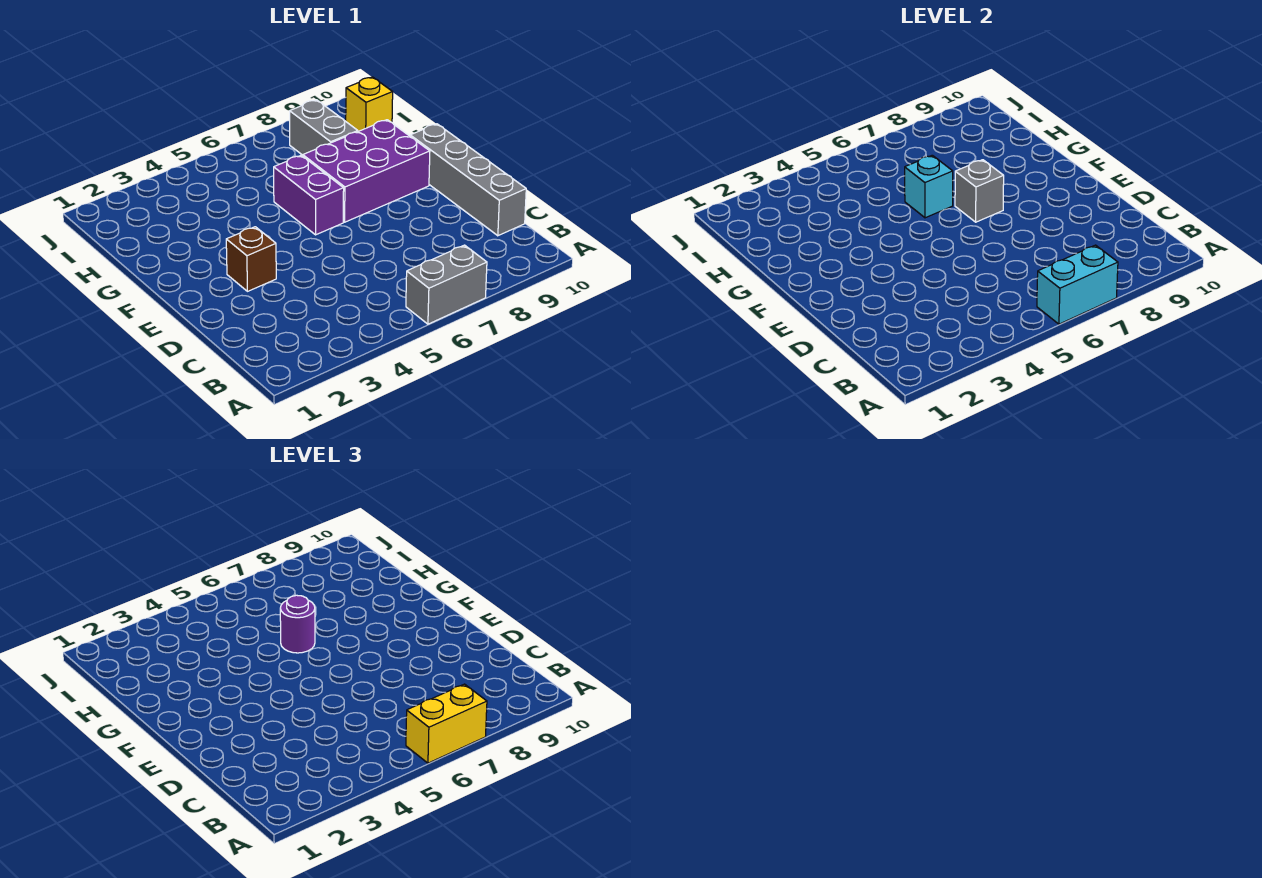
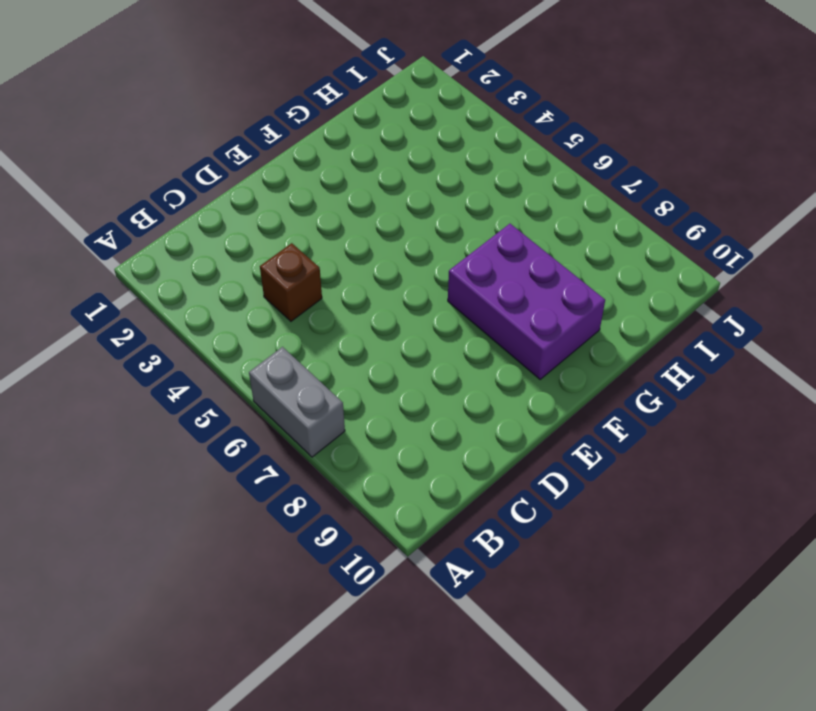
brown 1x1 brick [260,243,322,321] -> brown 1x1 brick moved to [226,227,276,291]
none -> grey 1x4 brick [410,124,526,236]
none -> purple 1x2 brick [274,155,344,235]
none -> grey 1x2 brick [290,100,358,155]

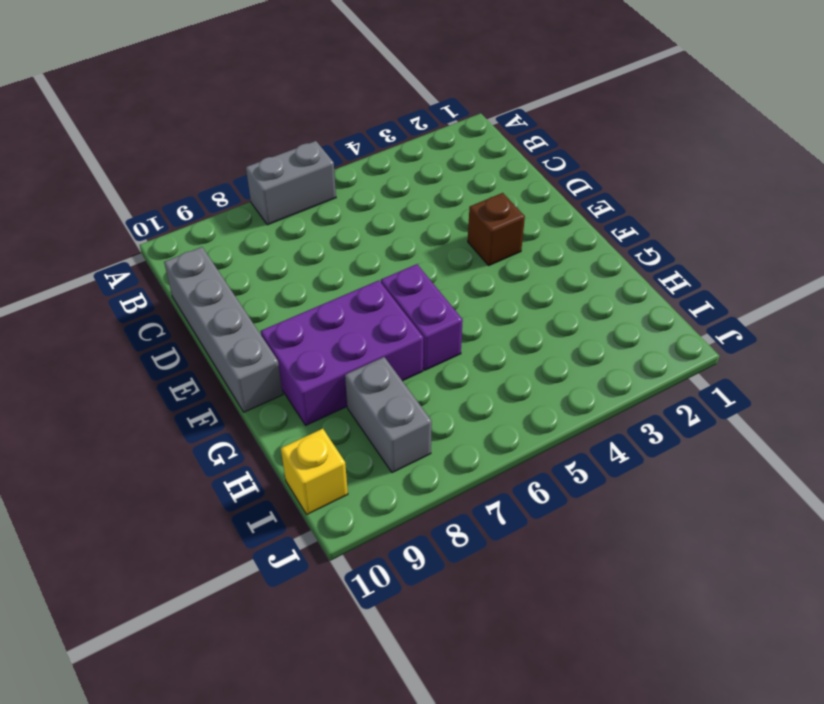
none -> cyan 1x2 brick [1037,245,1118,324]
none -> grey 1x1 brick [955,160,1004,222]
none -> cyan 1x1 brick [905,155,953,218]

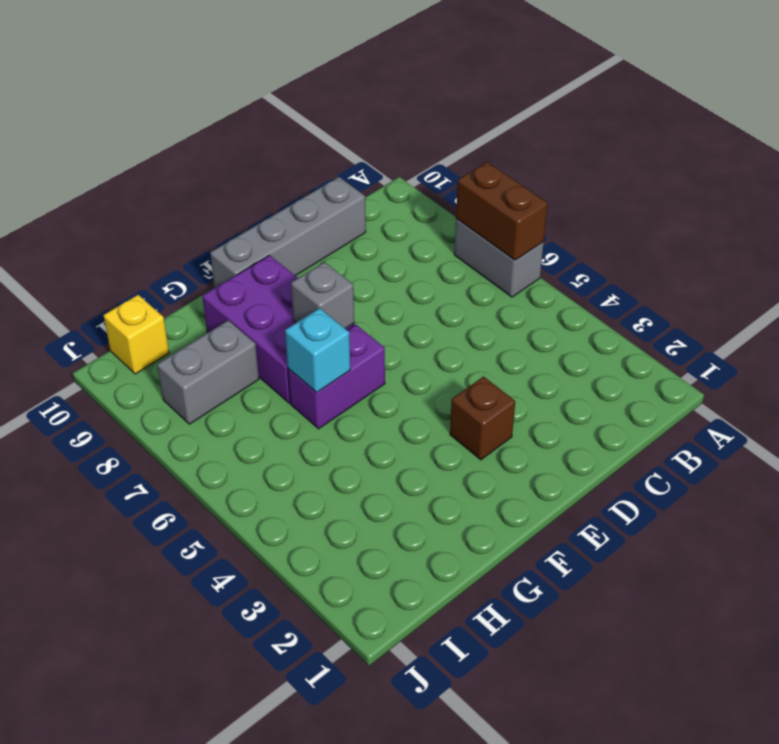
brown 1x2 brick [456,162,548,260] -> cyan 1x2 brick [1037,245,1118,324]
none -> yellow 1x2 brick [406,684,487,763]
none -> purple 1x1 round brick [280,595,315,653]

